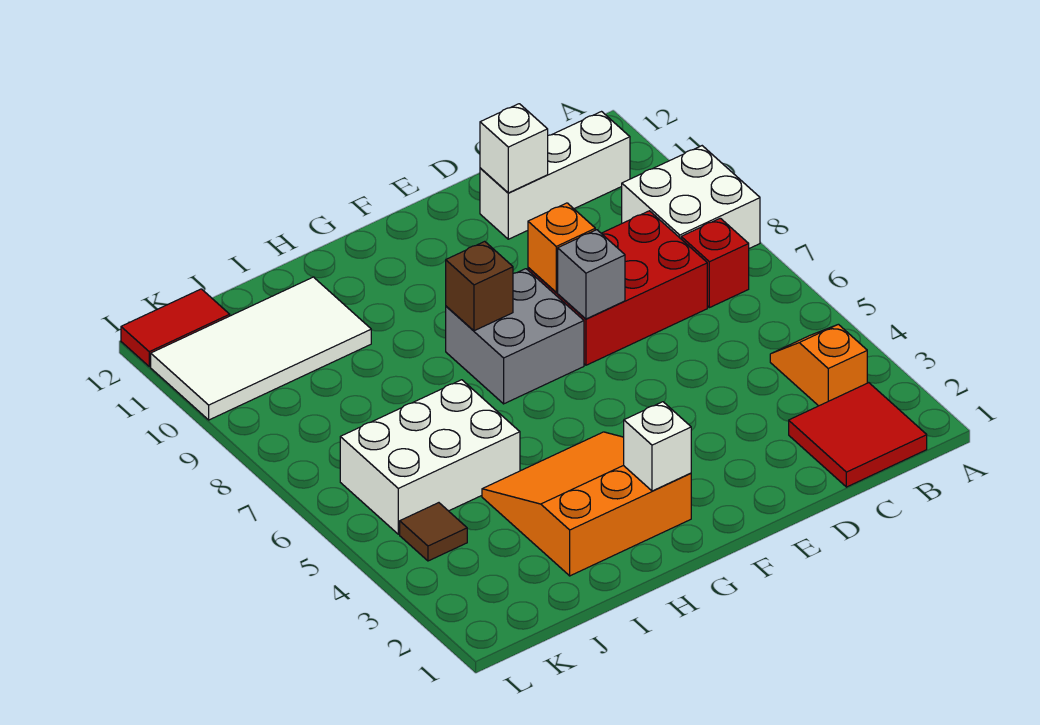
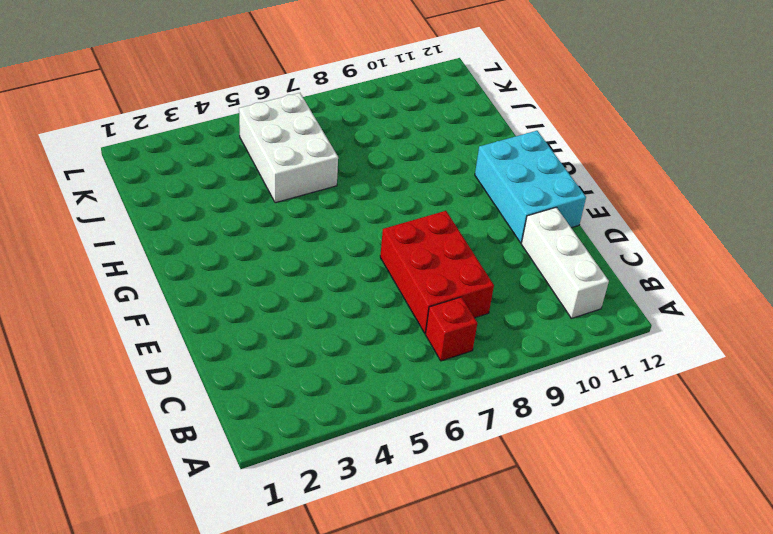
cyan 2x3 brick [475,131,586,243] -> none
none -> white 2x2 brick [622,146,760,248]
none -> red 2x2 tile [789,383,927,487]
none -> orange 1x2 slope [770,324,867,406]

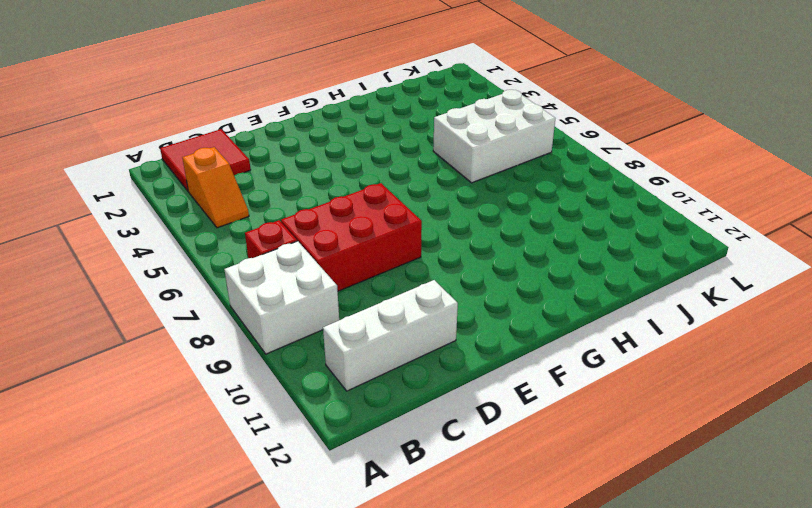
none -> grey 2x2 brick [446,269,584,404]
none -> orange 3x3 slope [482,432,691,576]
none -> white 2x4 tile [151,277,371,420]

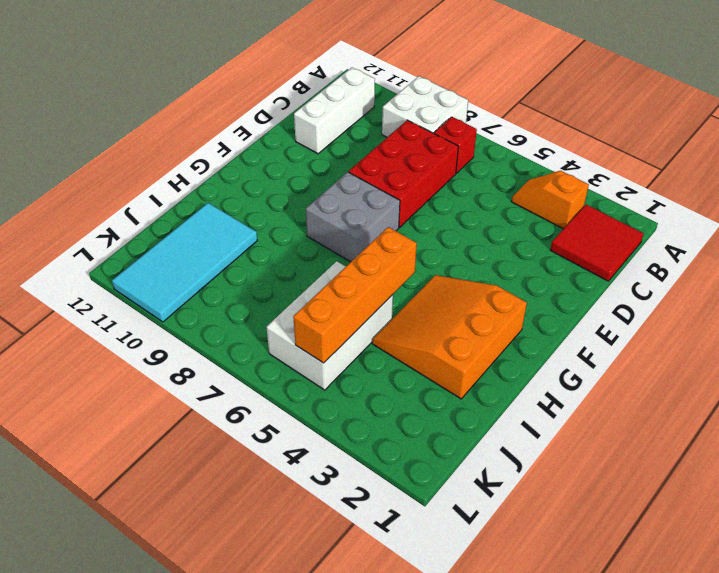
orange 1x4 brick [293,227,417,363] -> none
cyan 2x4 tile [112,203,257,322] -> white 2x4 tile [151,277,371,420]
none -> brown 1x1 tile [400,503,467,561]
none -> red 1x2 tile [121,289,230,367]
none -> white 1x1 brick [480,104,548,193]

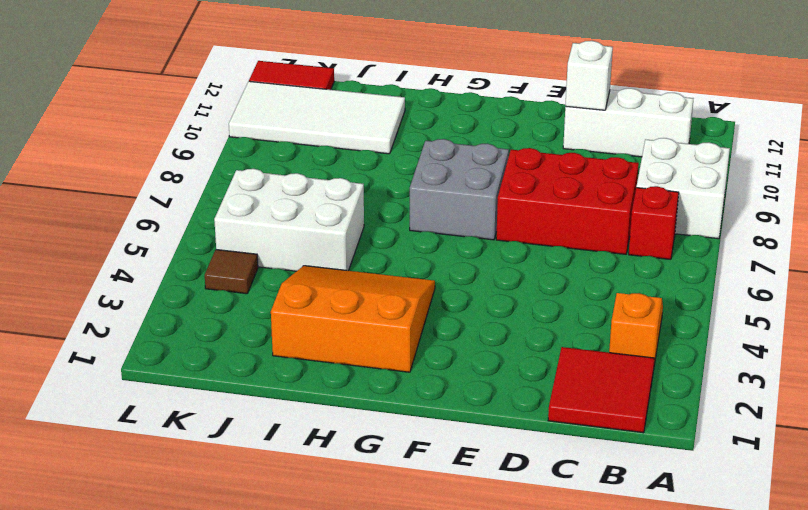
none -> grey 1x1 brick [558,230,625,319]
none -> orange 1x1 brick [528,203,595,292]
none -> white 1x1 brick [624,402,691,491]

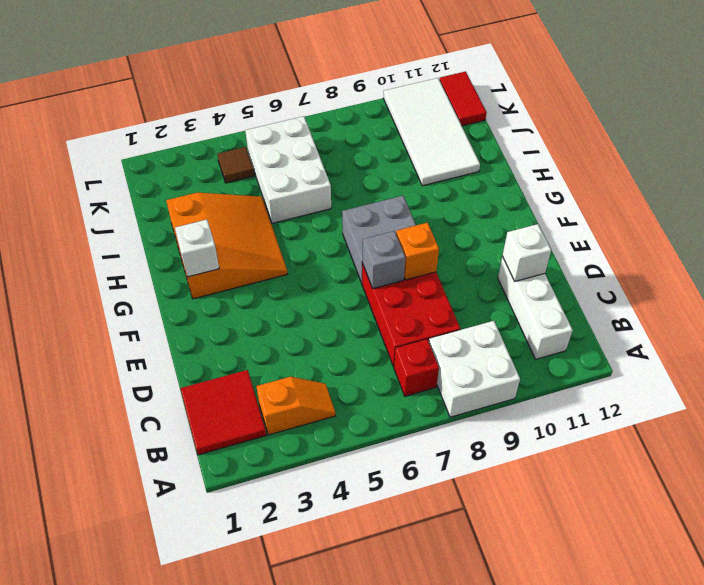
none -> brown 1x1 brick [446,241,513,331]

